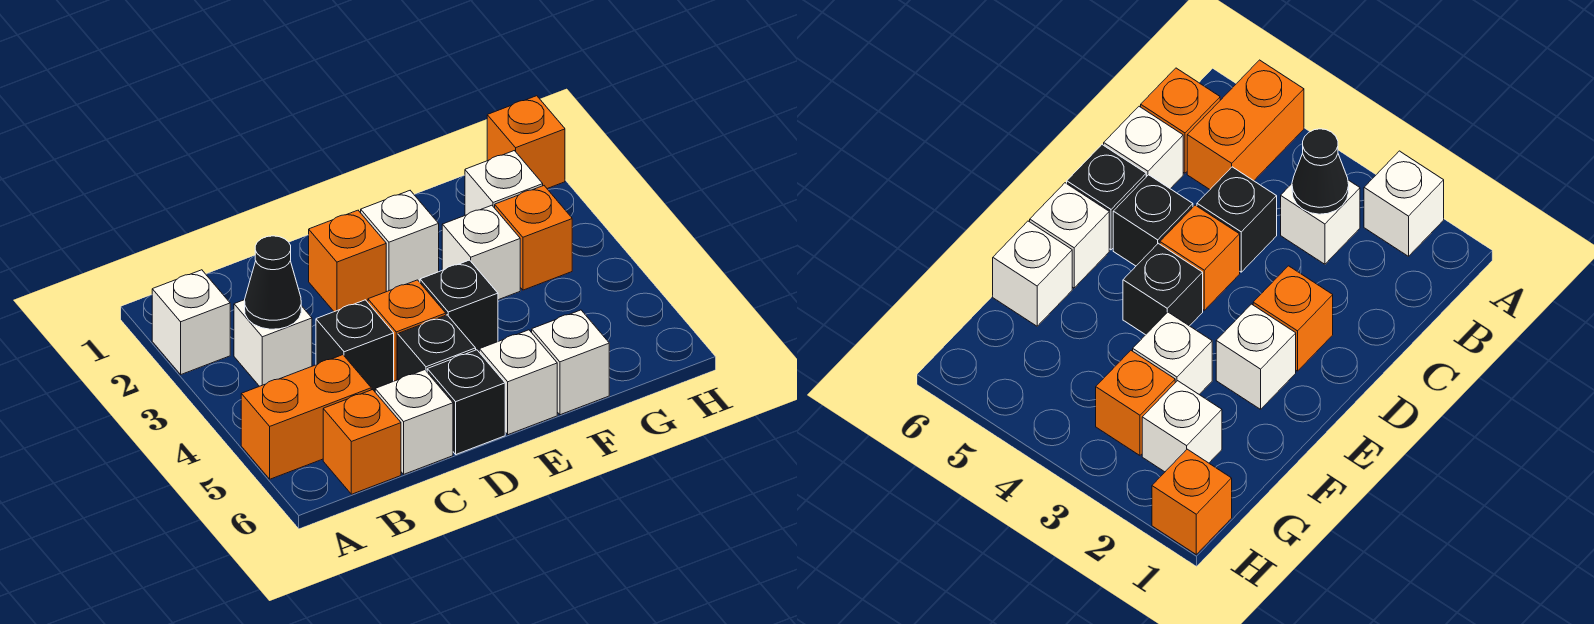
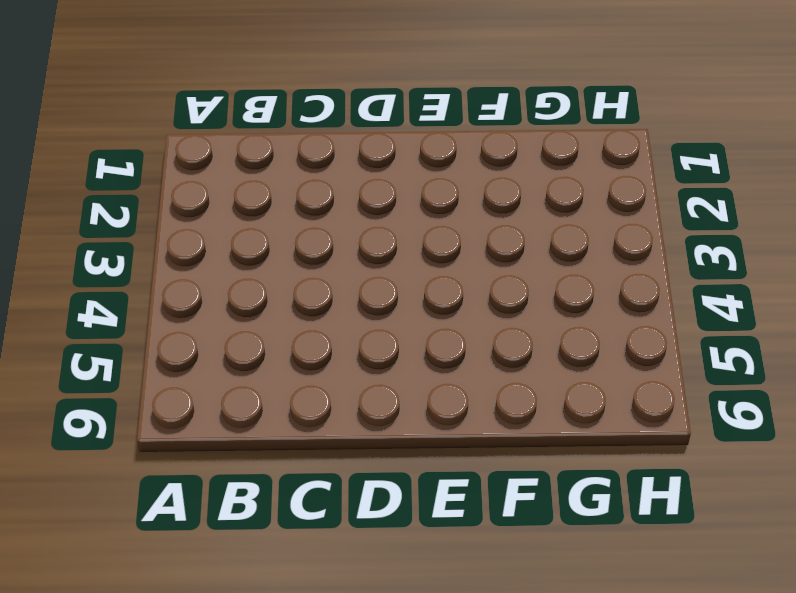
none -> white 1x1 brick [152,270,230,374]
none -> orange 1x2 brick [241,355,371,479]
none -> white 1x1 brick [234,300,312,386]

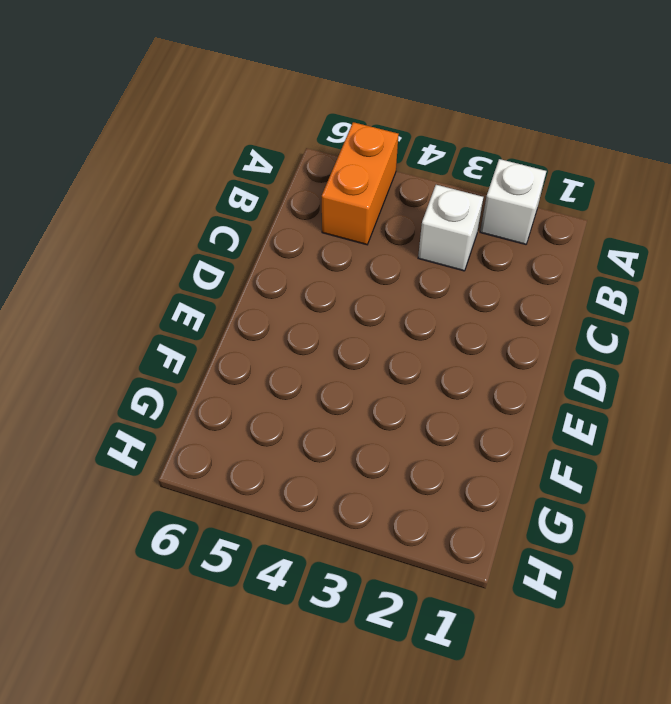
none -> orange 1x1 brick [323,390,401,494]
none -> black 1x1 brick [316,300,394,391]
none -> white 1x1 brick [375,370,453,474]

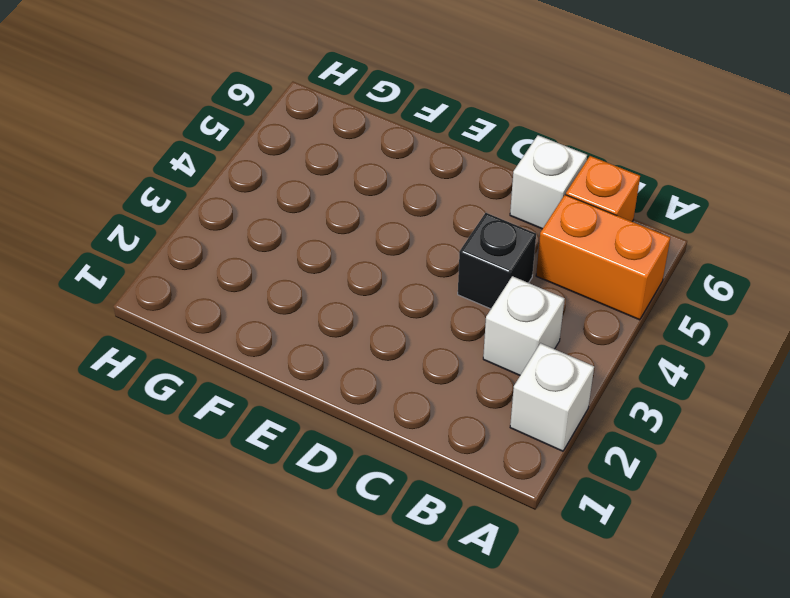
none -> orange 1x1 brick [309,210,386,312]
none -> orange 1x1 brick [368,280,446,381]
none -> black 1x1 brick [398,315,476,380]

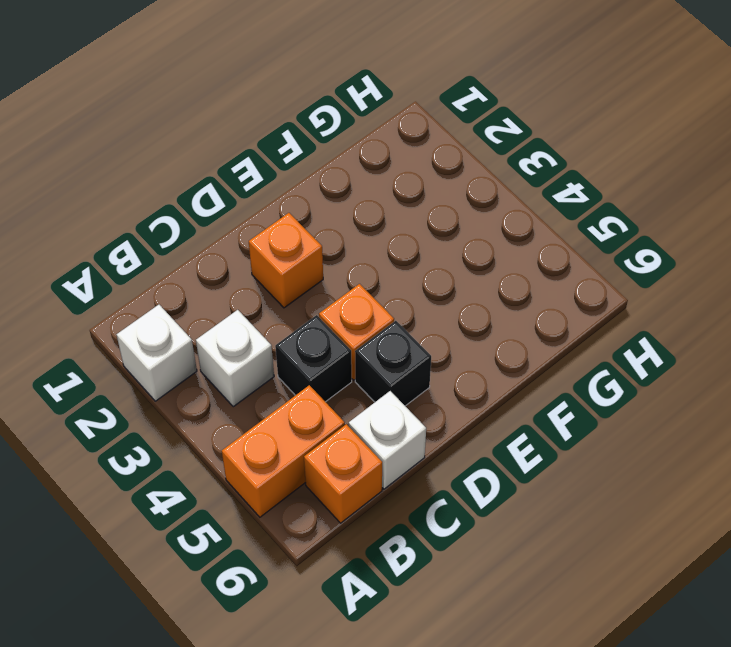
none -> black 1x1 brick [427,350,505,454]
none -> white 1x1 brick [361,191,439,292]
none -> black 1x1 brick [420,260,498,351]

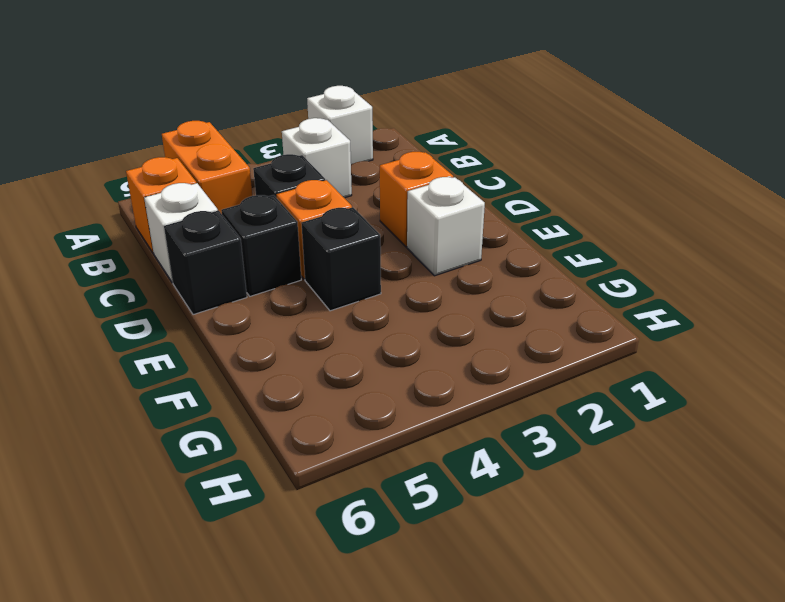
none -> white 1x1 brick [479,330,557,435]
none -> white 1x1 brick [442,205,520,300]
none -> white 1x1 brick [532,310,609,415]

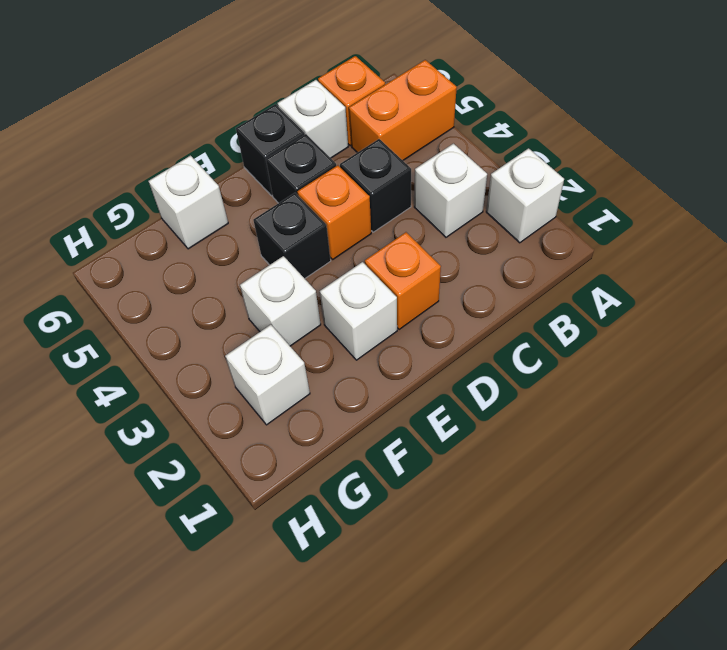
none -> white 1x1 brick [479,330,557,435]
none -> orange 1x1 brick [495,186,572,290]
none -> orange 1x1 brick [487,96,565,189]

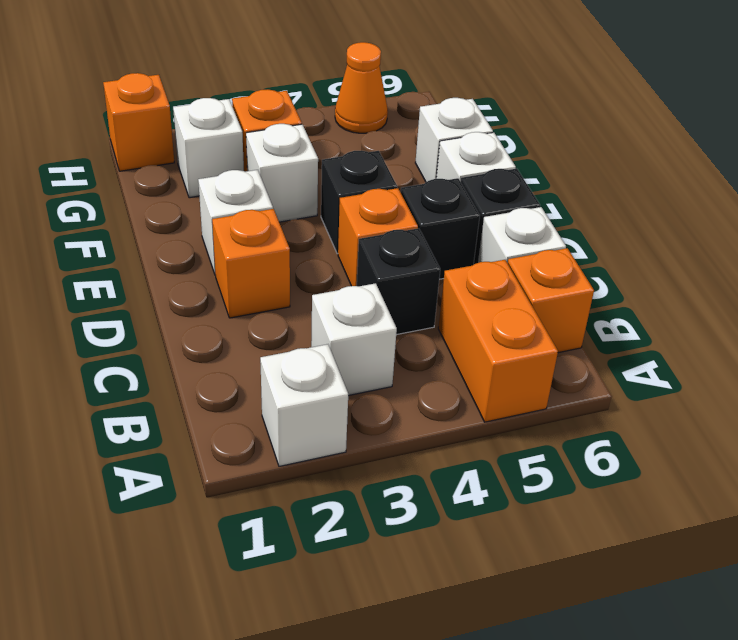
orange 1x1 cone [335,42,388,133] -> none
none -> black 1x1 cone [245,236,301,329]

